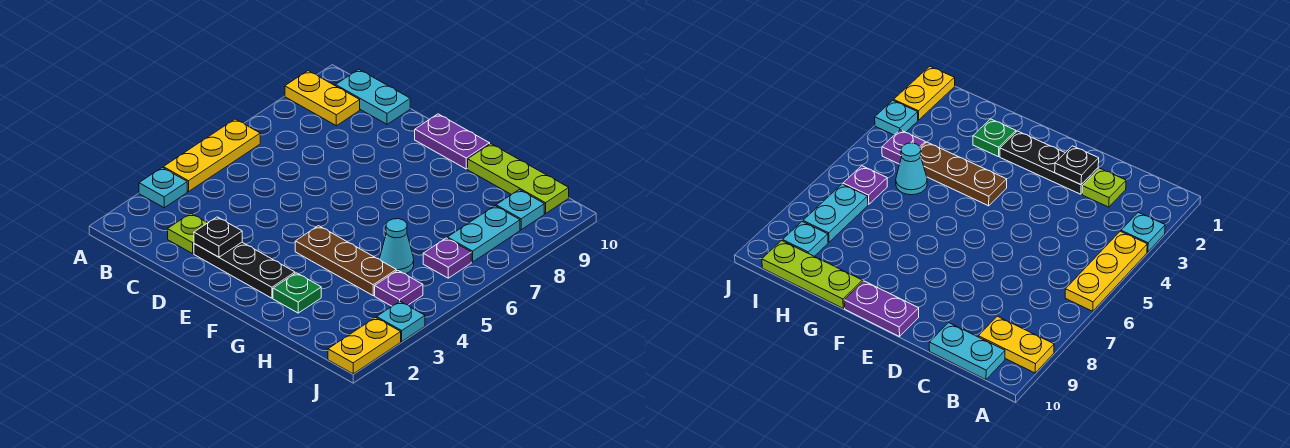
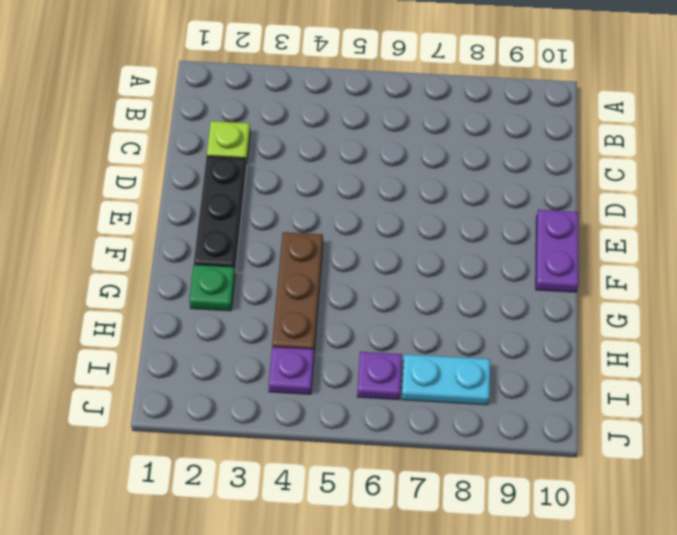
none -> cyan 1x1 plate [139,168,187,208]
none -> yellow 1x3 plate [163,119,260,192]
none -> yellow 1x2 plate [285,71,360,126]

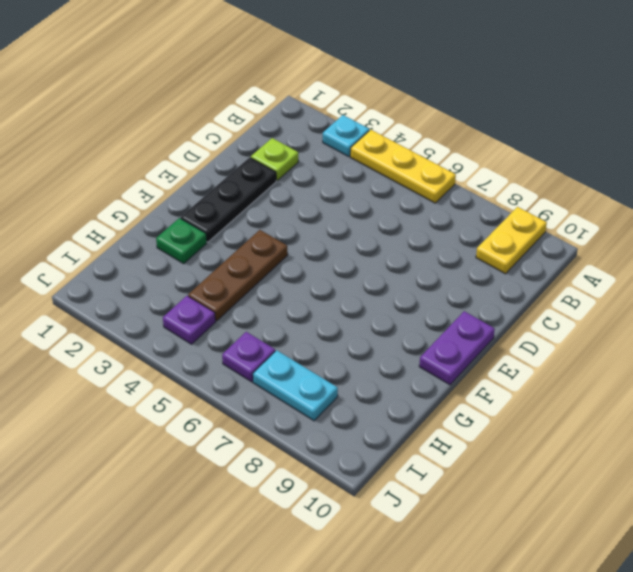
none -> cyan 1x2 plate [336,69,410,124]
none -> lime 1x3 plate [468,144,569,214]
none -> cyan 1x1 cone [380,219,414,274]

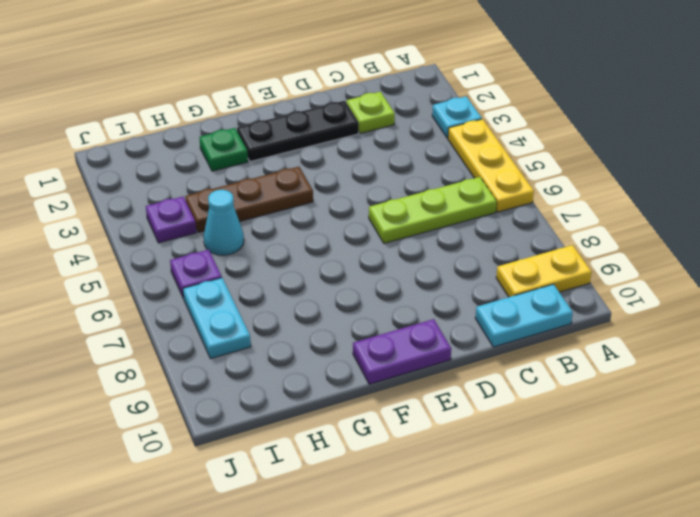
lime 1x3 plate [369,177,497,243] -> lime 1x3 plate moved to [468,144,569,214]
none -> cyan 1x1 plate [496,190,544,230]
none -> yellow 1x2 plate [328,318,401,374]
none -> cyan 1x1 plate [377,301,425,341]

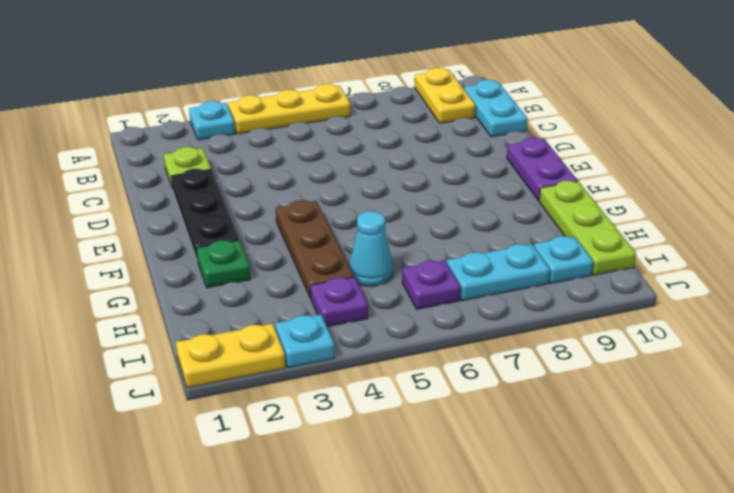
none -> black 1x1 plate [194,217,242,257]

